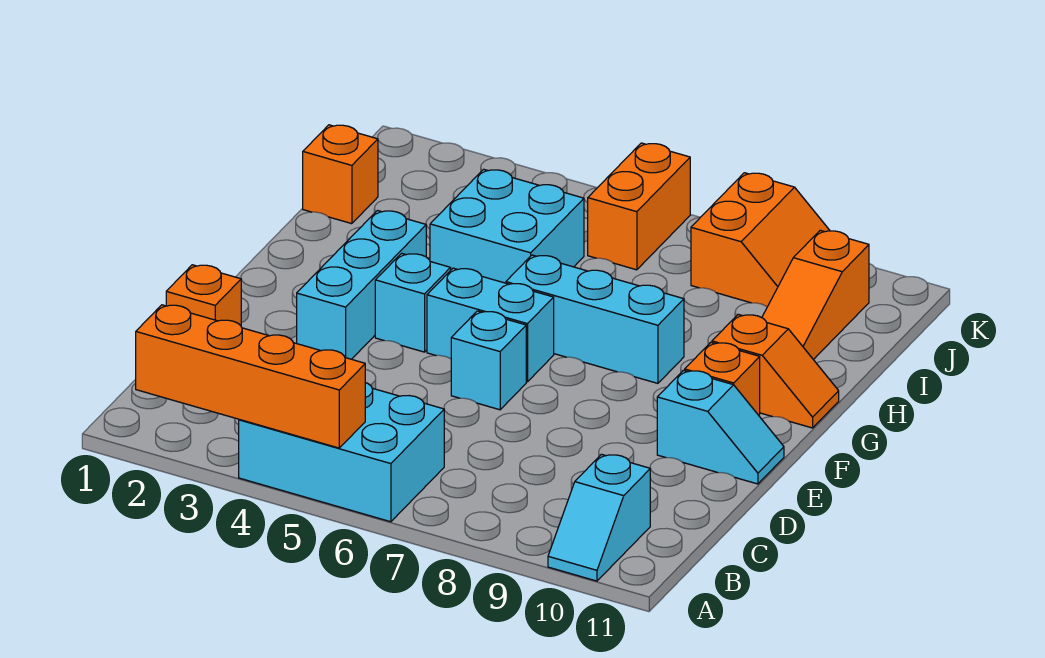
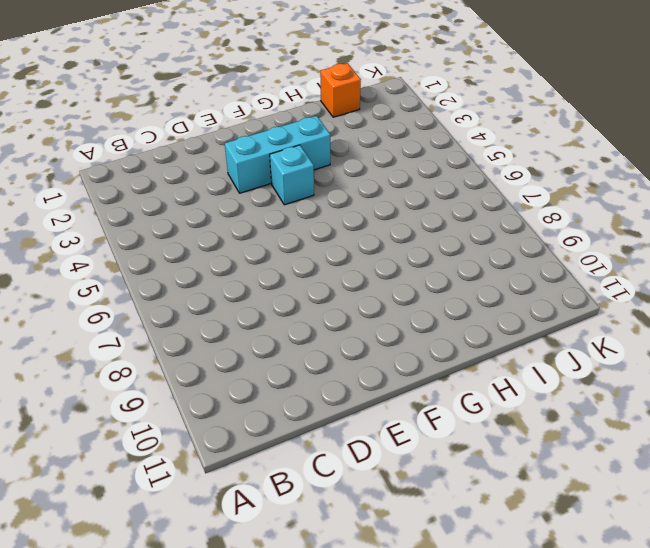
none -> cyan 2x3 brick [239,383,444,522]
none -> cyan 1x2 slope [548,454,650,581]
none -> orange 1x1 brick [166,265,241,326]

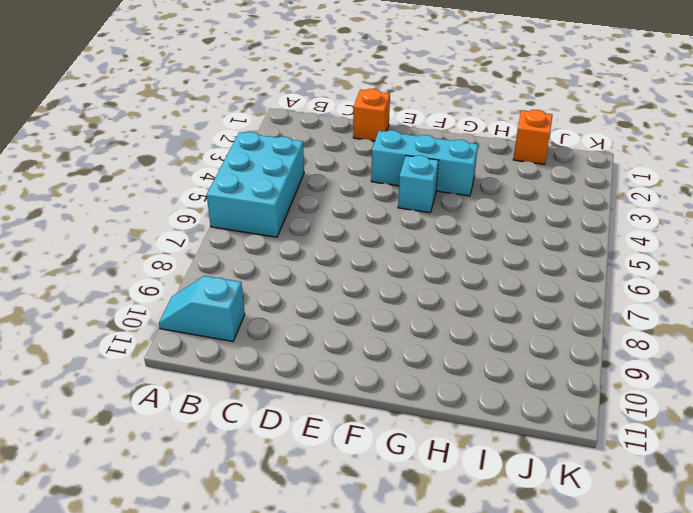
none -> cyan 1x1 brick [451,311,526,410]
none -> cyan 1x2 slope [657,370,784,484]
none -> cyan 1x2 brick [427,268,554,382]

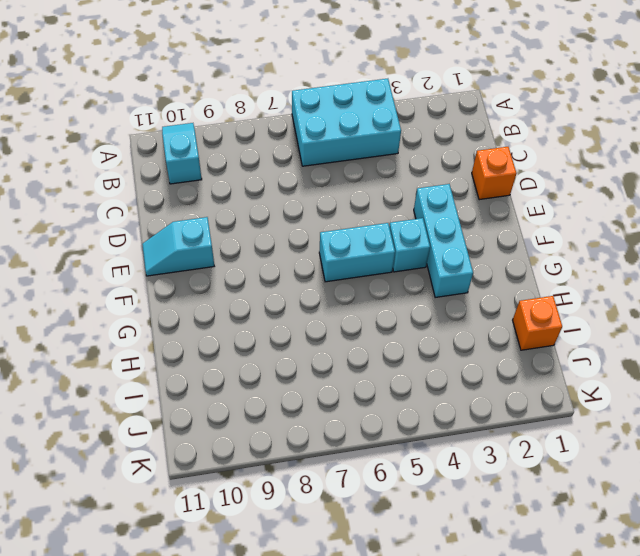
none -> cyan 1x1 brick [451,311,526,410]
none -> orange 1x1 brick [685,343,760,415]
none -> cyan 1x3 brick [506,255,684,383]

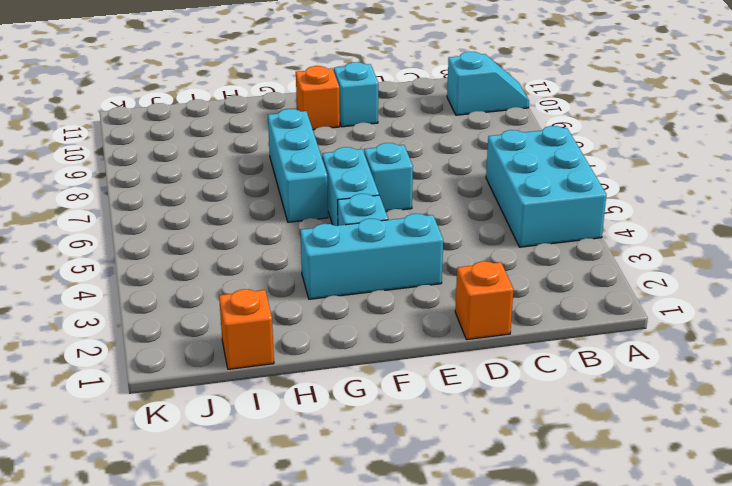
none -> orange 1x2 slope [712,314,839,428]
none -> cyan 2x2 brick [430,169,584,283]
none -> orange 1x3 slope [762,230,869,360]

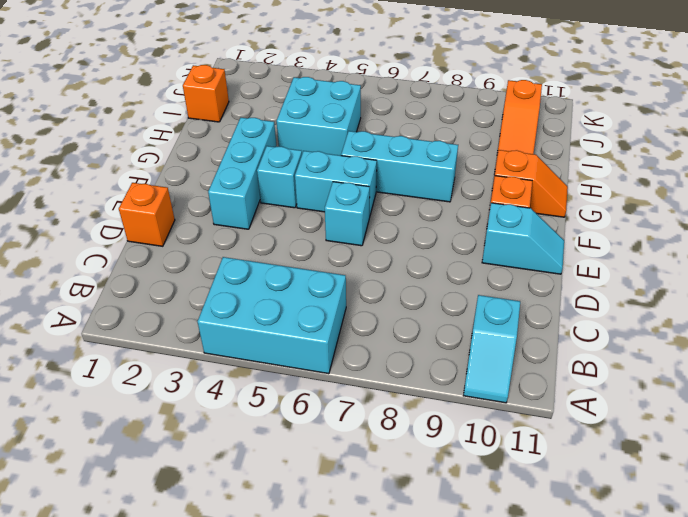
none -> orange 1x2 brick [588,143,690,270]
none -> orange 2x2 slope [691,173,830,307]
none -> orange 1x4 brick [136,305,365,448]

